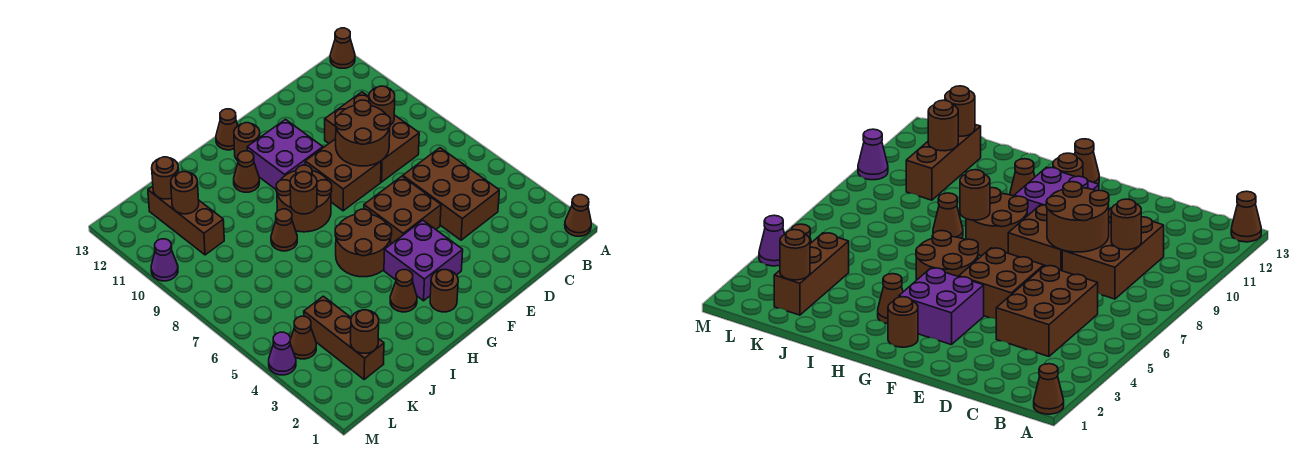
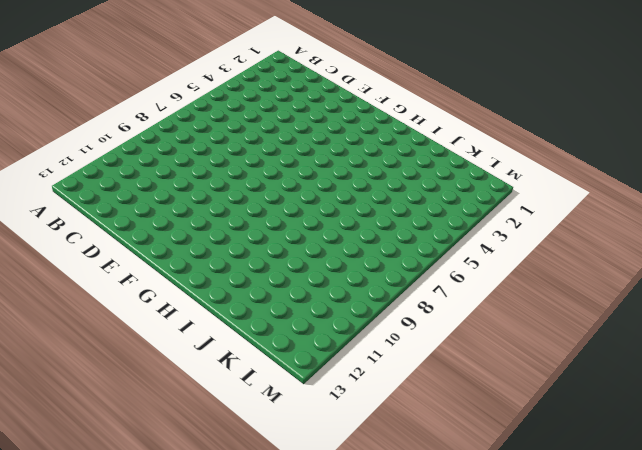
none -> brown 1x1 cone [565,195,591,236]
none -> brown 1x1 cone [330,28,355,68]
none -> brown 2x3 brick [403,148,499,240]

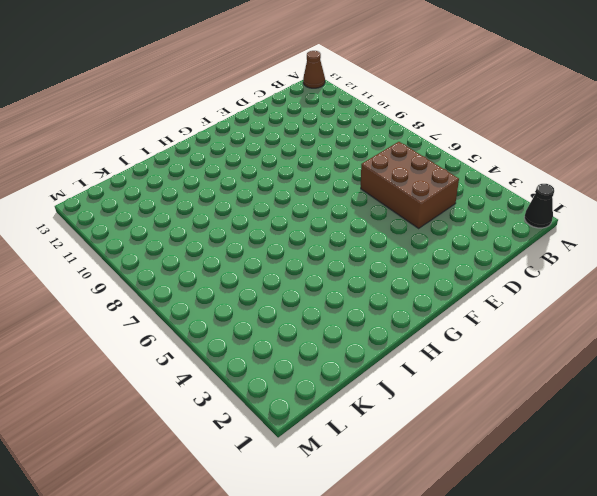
black 1x1 cone [524,184,554,228] -> brown 1x1 cone [565,195,591,236]
none -> brown 2x3 brick [325,92,419,182]
none -> brown 2x2 brick [364,176,441,244]
none -> brown 2x2 brick [305,139,381,211]

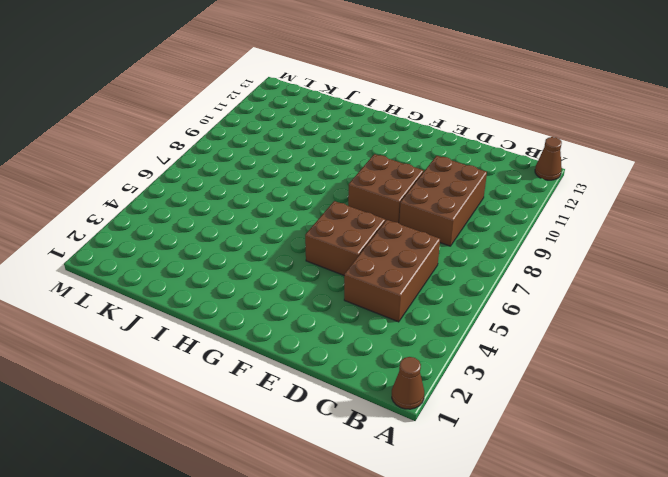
none -> purple 2x2 brick [384,220,463,301]
none -> purple 2x2 brick [247,120,323,189]
none -> brown 1x1 round brick [430,270,458,312]

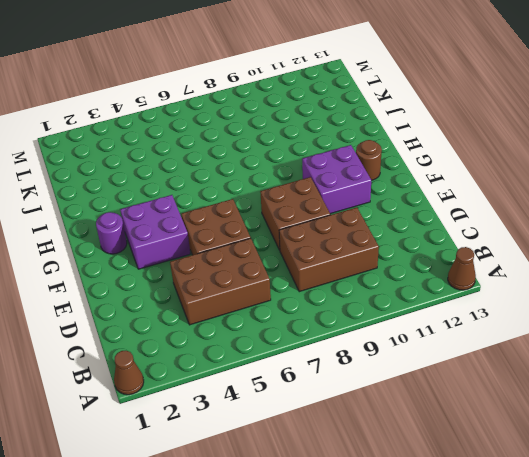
purple 1x1 round brick [96,212,127,254] -> brown 1x1 round brick [430,270,458,312]
none -> brown 2x2 round brick [335,209,392,277]
none -> brown 2x2 round brick [276,165,332,232]
none -> brown 1x1 cone [216,109,238,150]

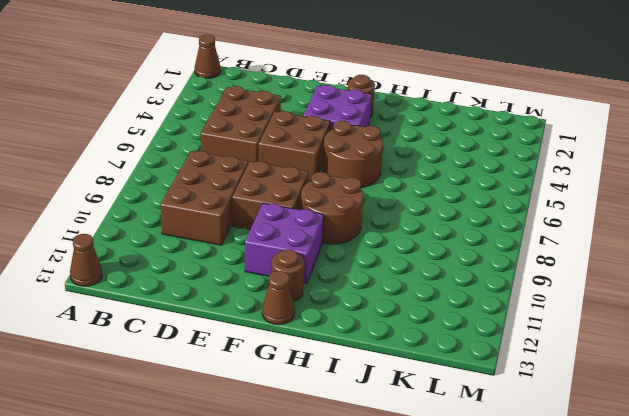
none -> brown 1x1 cone [390,270,417,312]
none -> brown 1x1 cone [234,151,260,192]
none -> brown 1x1 cone [271,209,297,251]

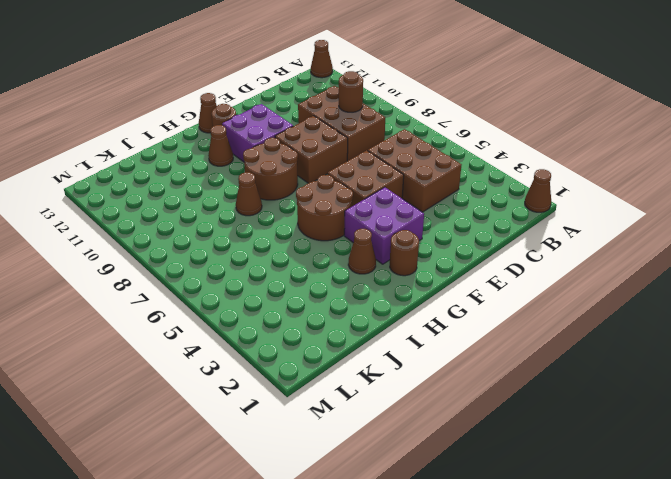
none -> brown 1x3 brick [304,296,384,379]
none -> brown 1x3 brick [148,186,224,255]
none -> brown 1x1 cone [290,316,316,359]

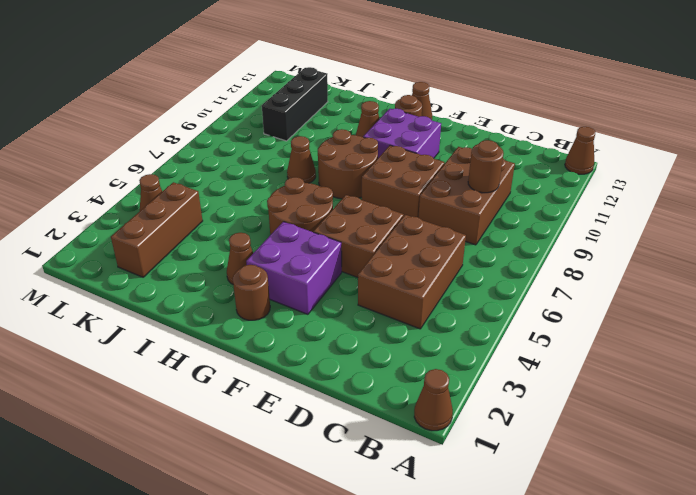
black 1x3 brick [262,67,328,141] -> brown 1x3 brick [148,186,224,255]
none -> purple 1x1 cone [269,332,296,375]
none -> purple 1x1 cone [151,239,178,281]
none -> brown 2x2 round brick [335,100,391,166]

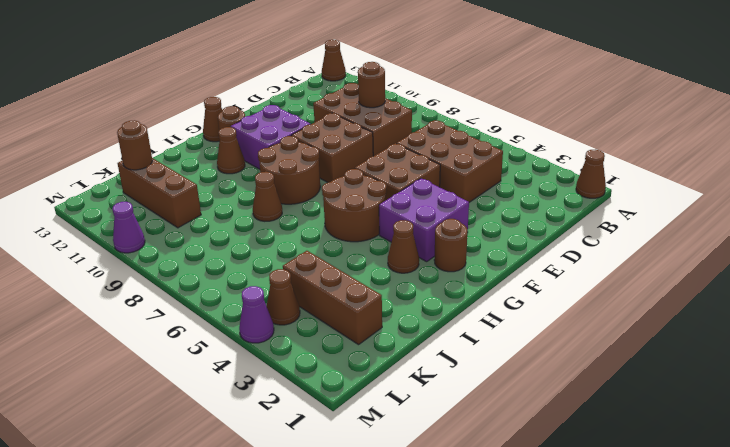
none -> brown 2x2 round brick [335,100,391,166]
none -> brown 1x1 round brick [290,172,317,214]
none -> brown 1x1 round brick [351,310,379,353]

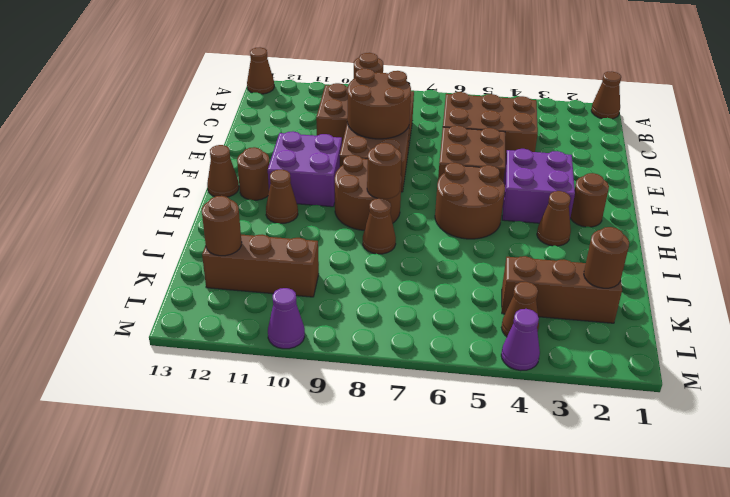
none -> brown 1x1 round brick [171,172,199,214]

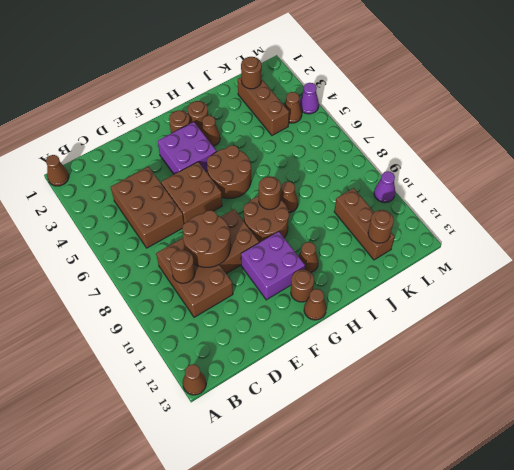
brown 1x1 round brick [188,101,208,130] -> brown 1x1 round brick moved to [171,172,199,214]

